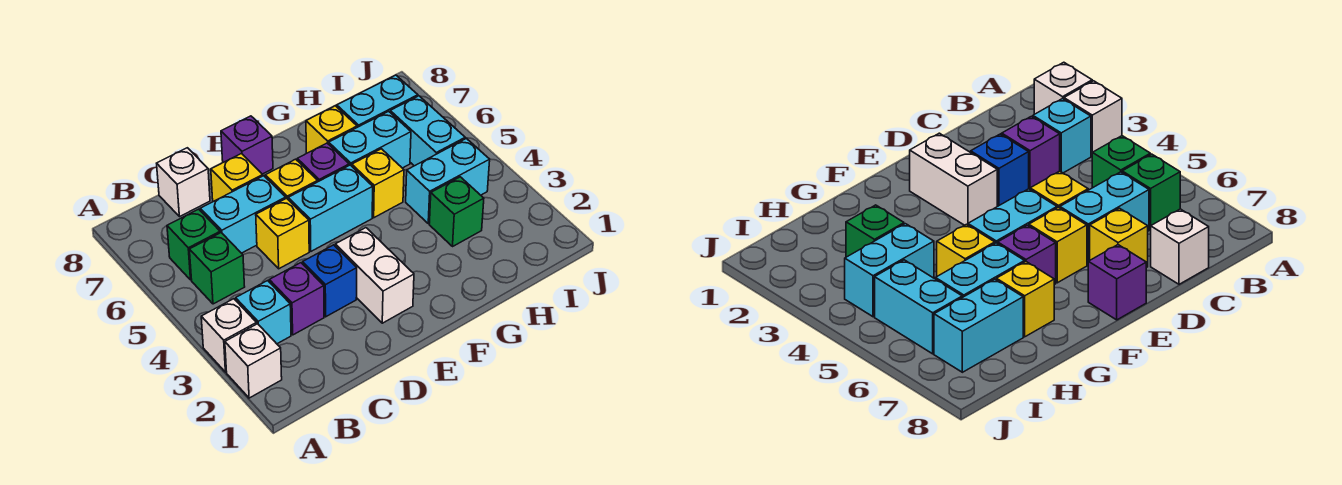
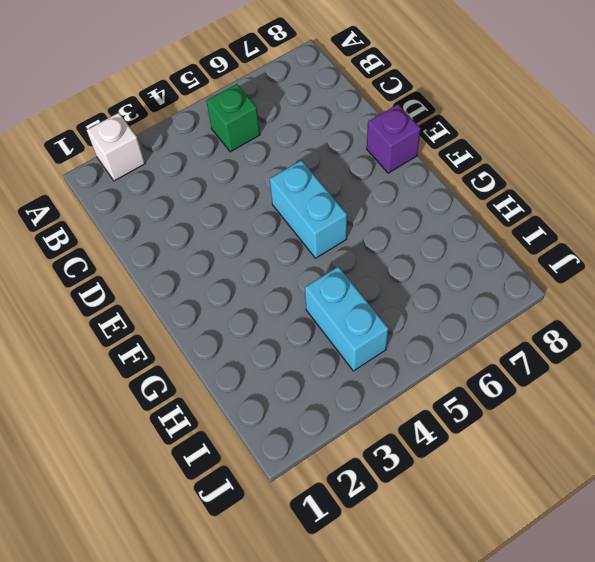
none -> white 1x1 brick [201,299,257,372]
none -> cyan 1x1 brick [236,281,291,344]
none -> green 1x1 brick [167,209,220,280]

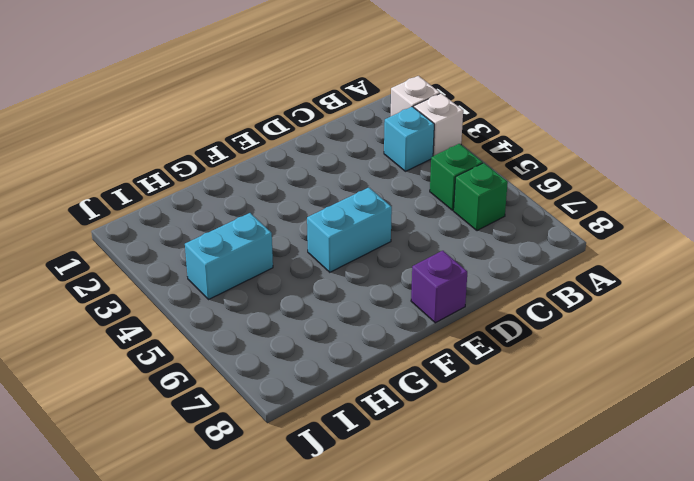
none -> purple 1x1 brick [269,263,324,335]
none -> cyan 1x2 brick [200,176,286,253]
none -> white 1x1 brick [157,148,210,217]

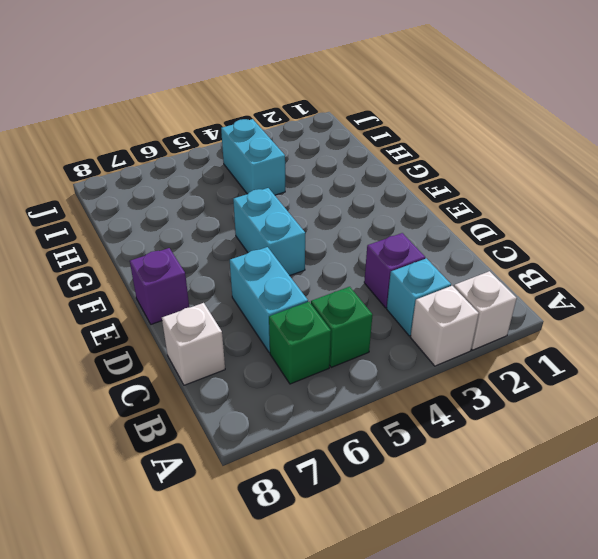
none -> blue 1x1 brick [303,245,357,317]
none -> yellow 1x1 brick [256,198,309,269]
none -> yellow 1x1 brick [211,154,263,202]

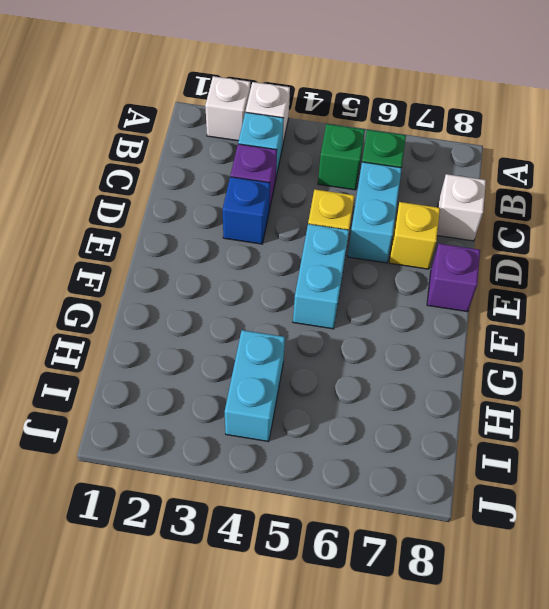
none -> white 1x2 brick [335,228,414,323]
none -> yellow 1x1 brick [265,159,318,199]
none -> purple 1x1 brick [297,143,349,182]

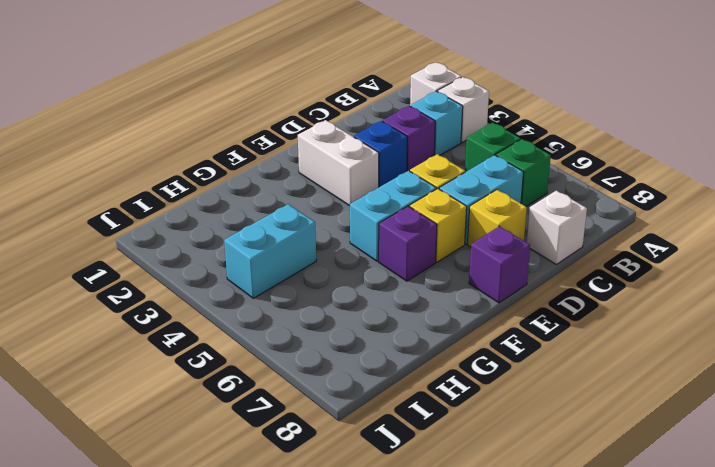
none -> yellow 1x1 brick [352,149,404,218]
none -> cyan 1x2 brick [329,111,411,168]
none -> yellow 1x1 brick [306,106,357,153]

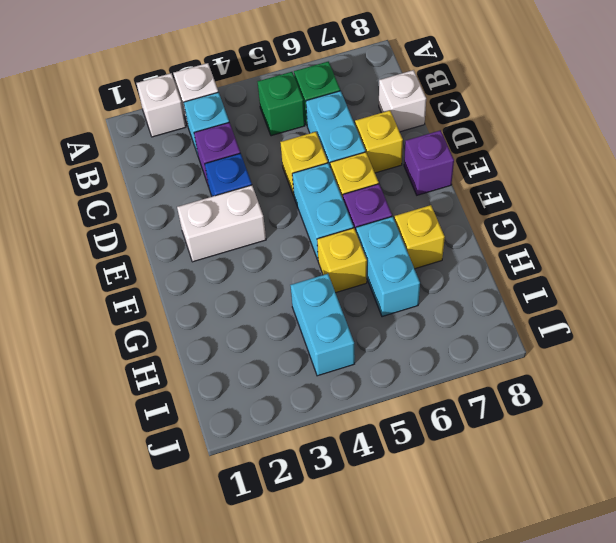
none -> green 1x1 brick [429,177,484,246]
none -> cyan 1x2 brick [337,75,418,127]
none -> cyan 1x2 brick [390,96,465,166]

